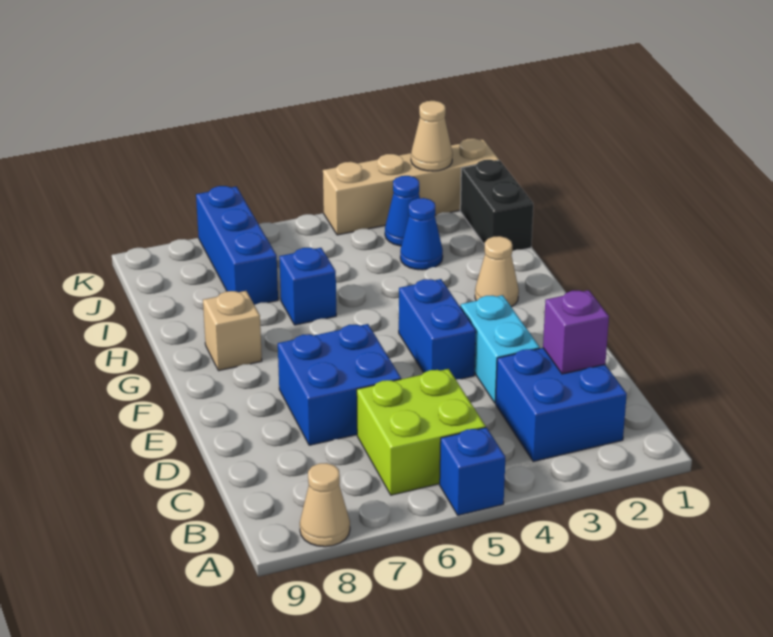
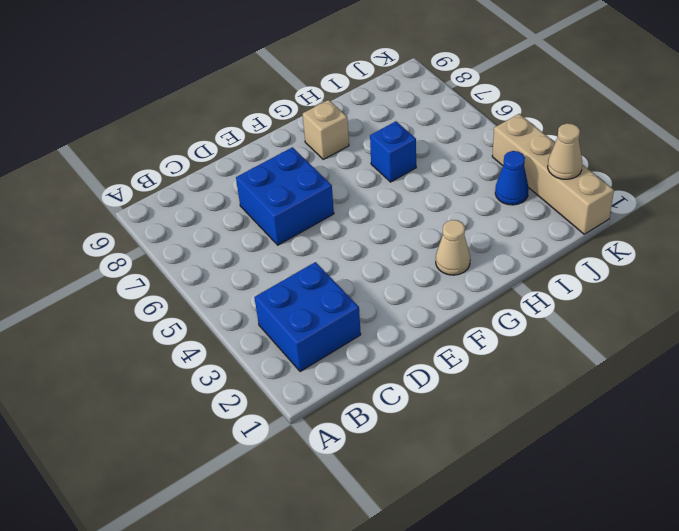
none -> blue 1x1 brick [440,427,505,515]
none -> tan 1x1 cone [300,463,350,547]
none -> lime 2x2 brick [357,369,486,495]

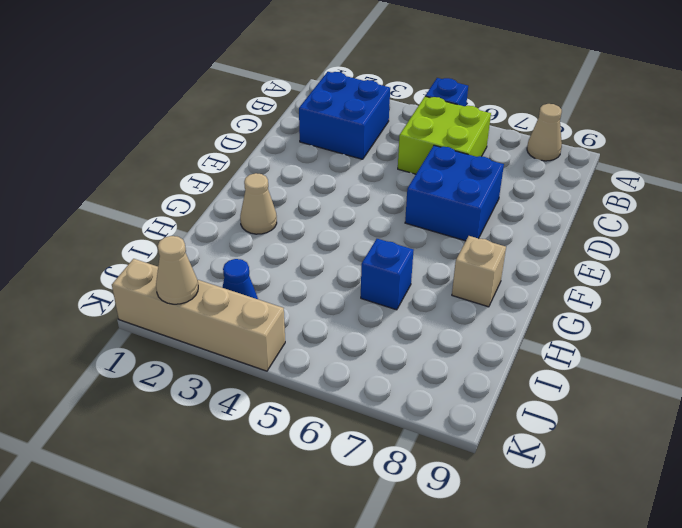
none -> cyan 1x2 brick [461,295,540,403]
none -> blue 1x2 brick [399,279,476,379]
none -> black 1x2 brick [460,160,533,251]

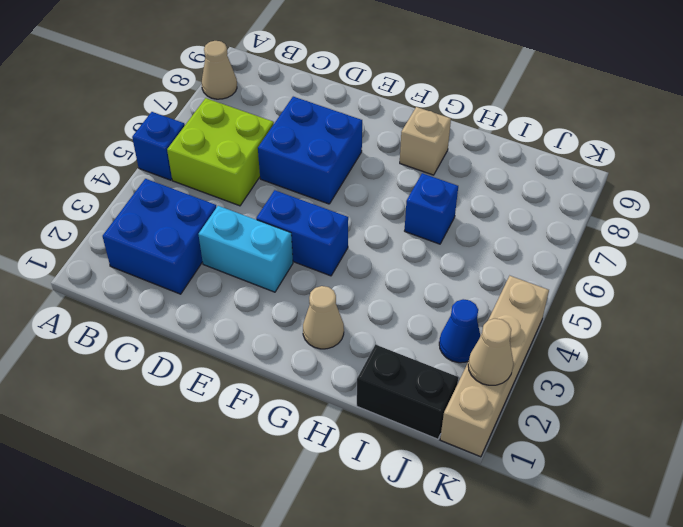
none -> blue 1x1 cone [400,198,443,270]
none -> blue 1x3 brick [196,186,278,305]
none -> purple 1x1 brick [543,290,609,374]

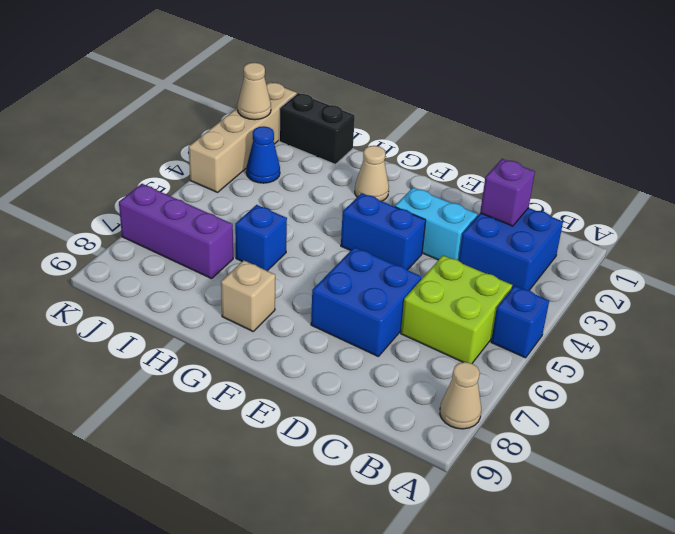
purple 1x3 brick [119,184,233,279] -> blue 1x3 brick [196,186,278,305]
none -> blue 1x1 cone [400,198,443,270]

